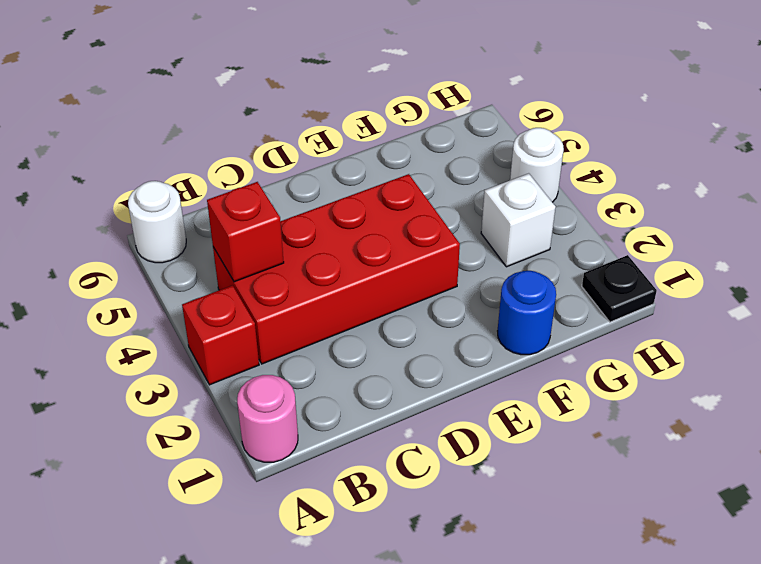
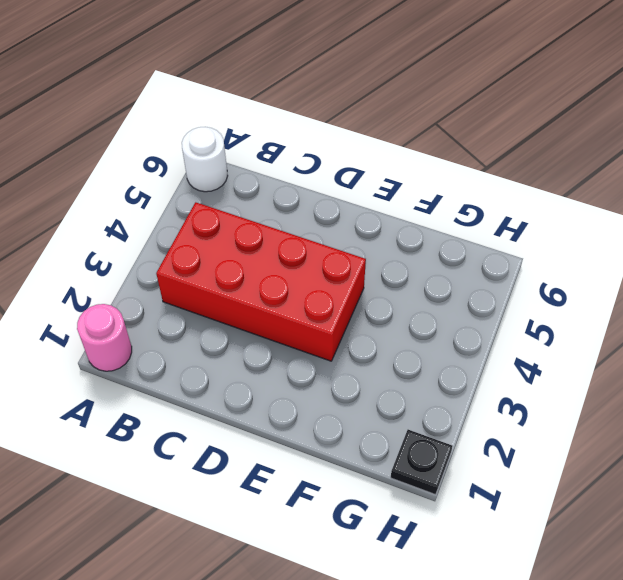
none -> red 1x1 brick [182,285,259,385]
none -> blue 1x1 round brick [498,270,556,355]

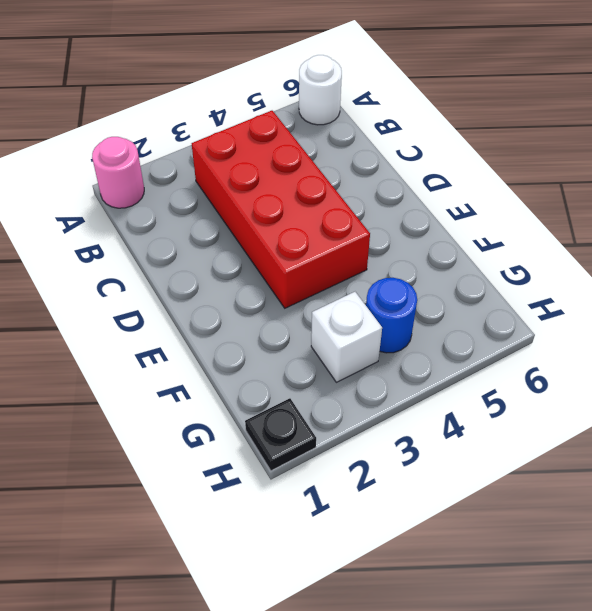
blue 1x1 round brick [366,278,417,353] -> blue 1x1 round brick moved to [498,270,556,355]
none -> red 1x1 brick [182,285,259,385]
none -> white 1x1 round brick [510,128,564,202]

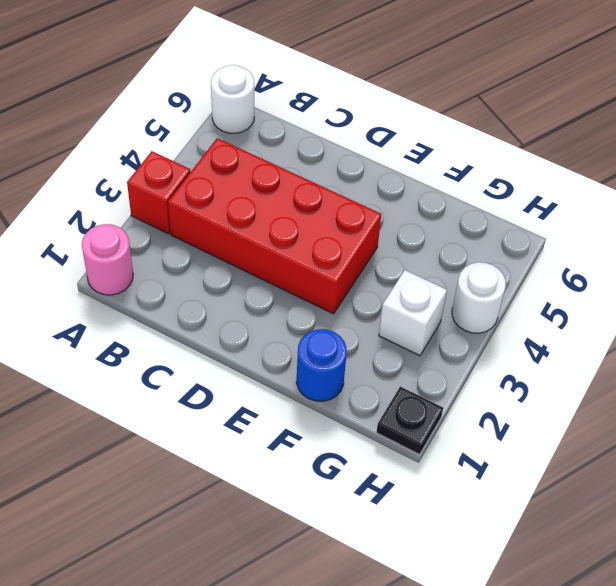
none -> red 1x1 brick [207,182,284,282]

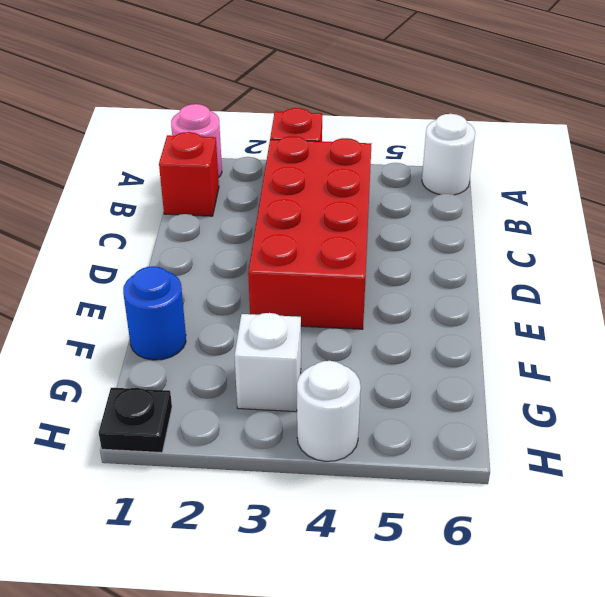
red 1x1 brick [159,132,219,216] -> red 1x1 brick moved to [207,182,284,282]

